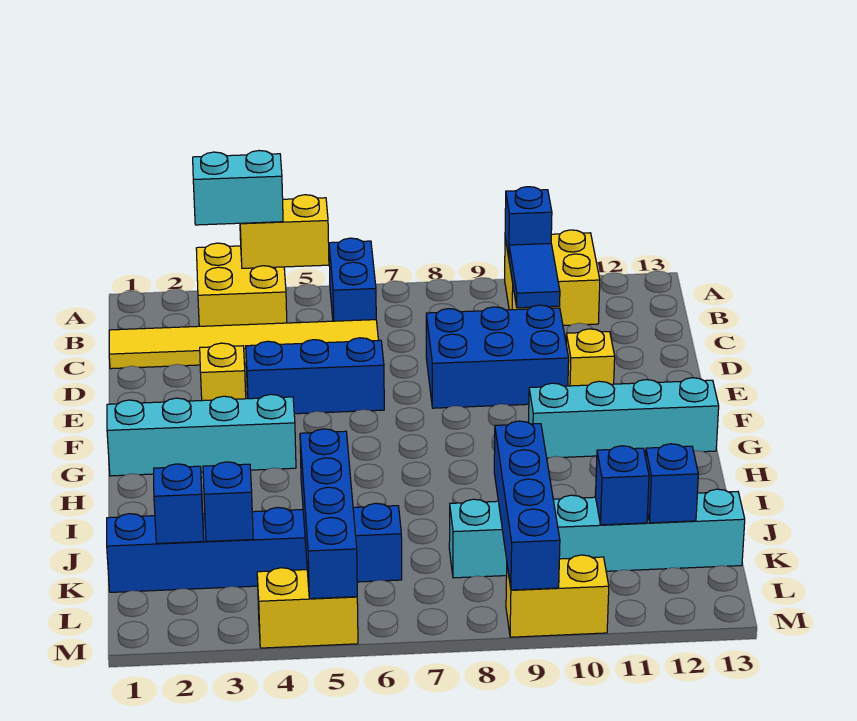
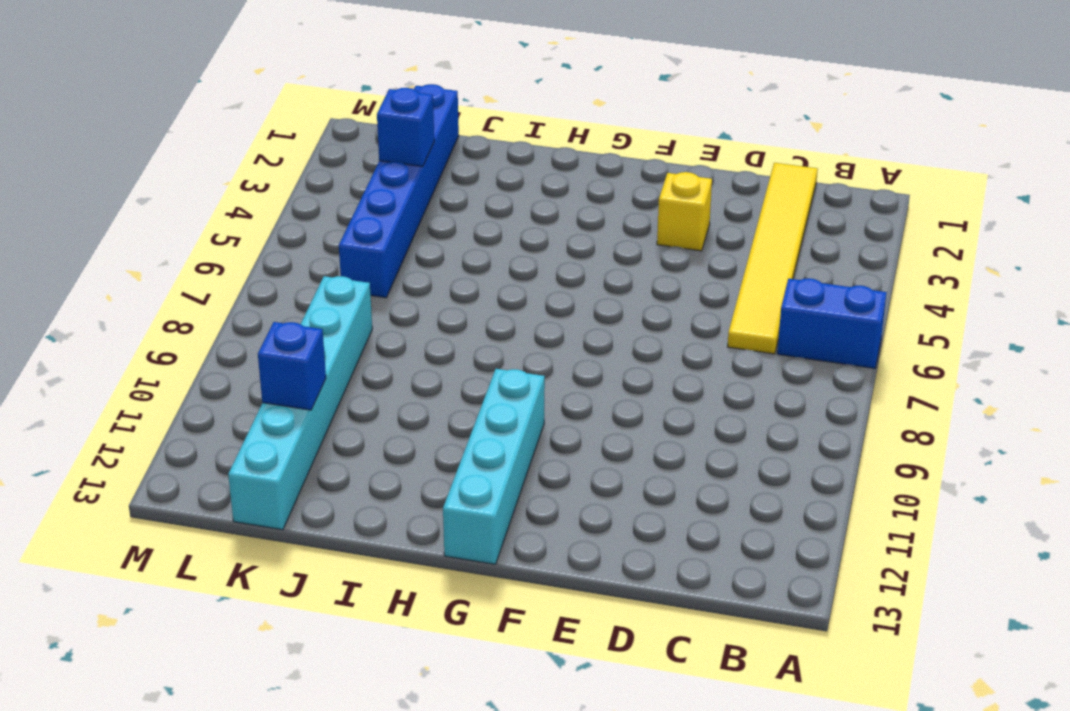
none -> yellow 2x2 brick [196,243,287,326]
none -> yellow 2x2 brick [505,230,600,325]
none -> blue 2x3 brick [426,305,569,408]

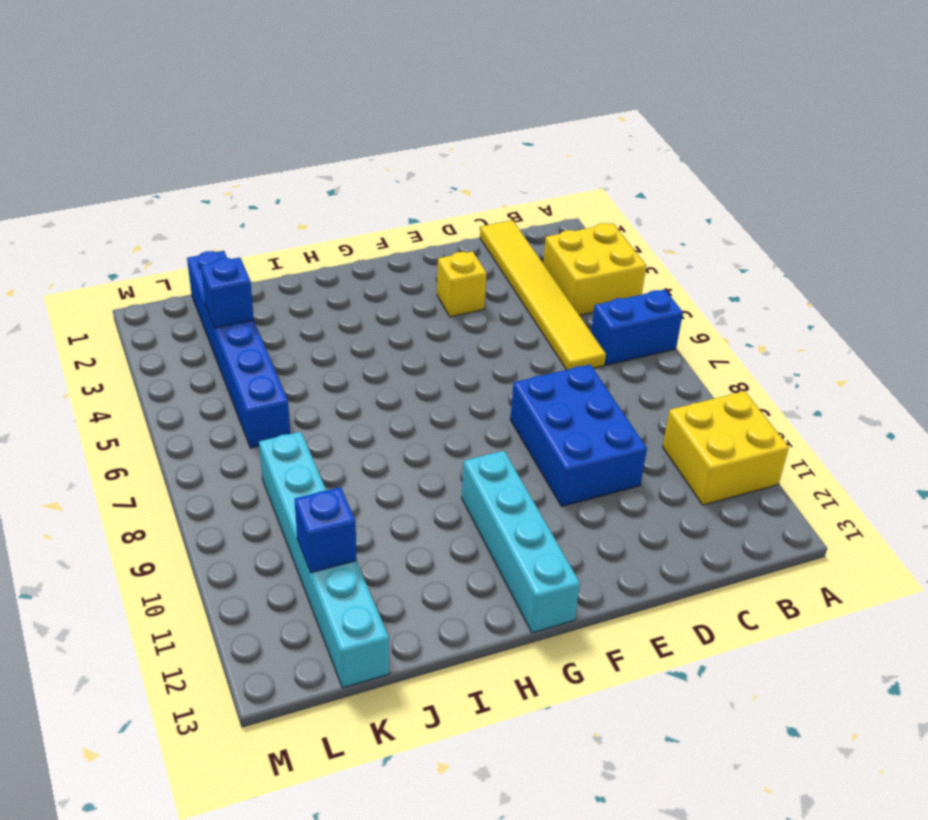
none -> blue 1x3 brick [246,338,384,414]
none -> yellow 1x1 brick [566,329,615,386]
none -> cyan 1x4 brick [107,394,296,476]

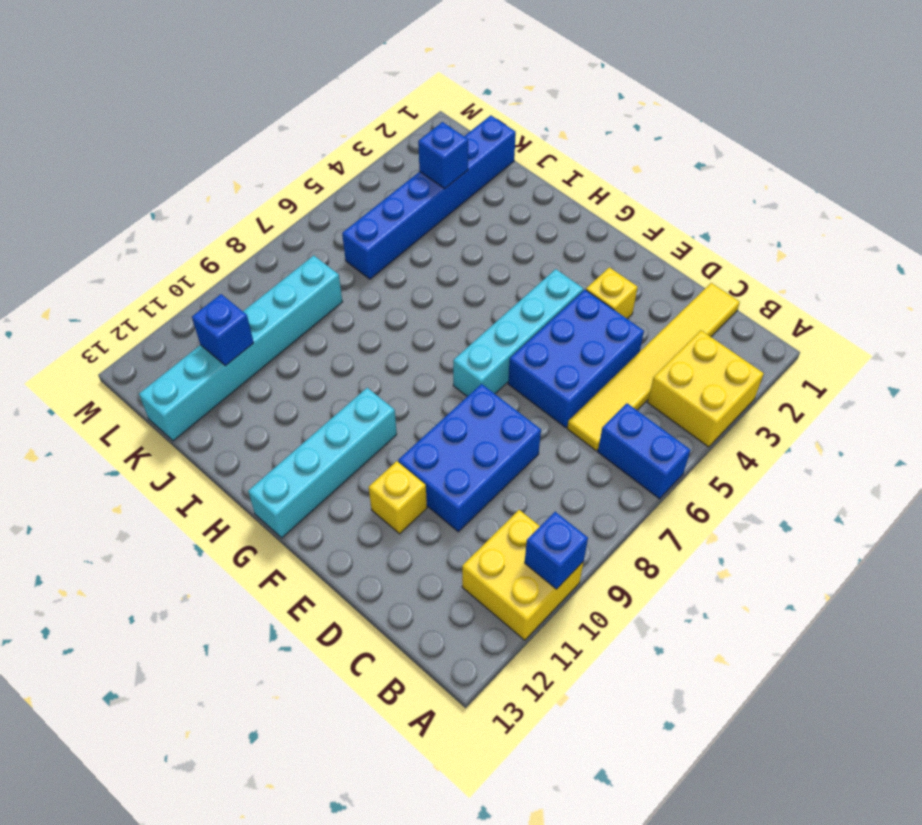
blue 2x3 brick [508,290,644,428] -> blue 1x3 brick [246,338,384,414]
cyan 1x4 brick [453,269,583,396] -> cyan 1x4 brick moved to [107,394,296,476]
none -> yellow 1x2 brick [257,568,358,648]
none -> yellow 1x2 brick [506,555,609,637]
none -> yellow 1x2 brick [240,195,329,268]

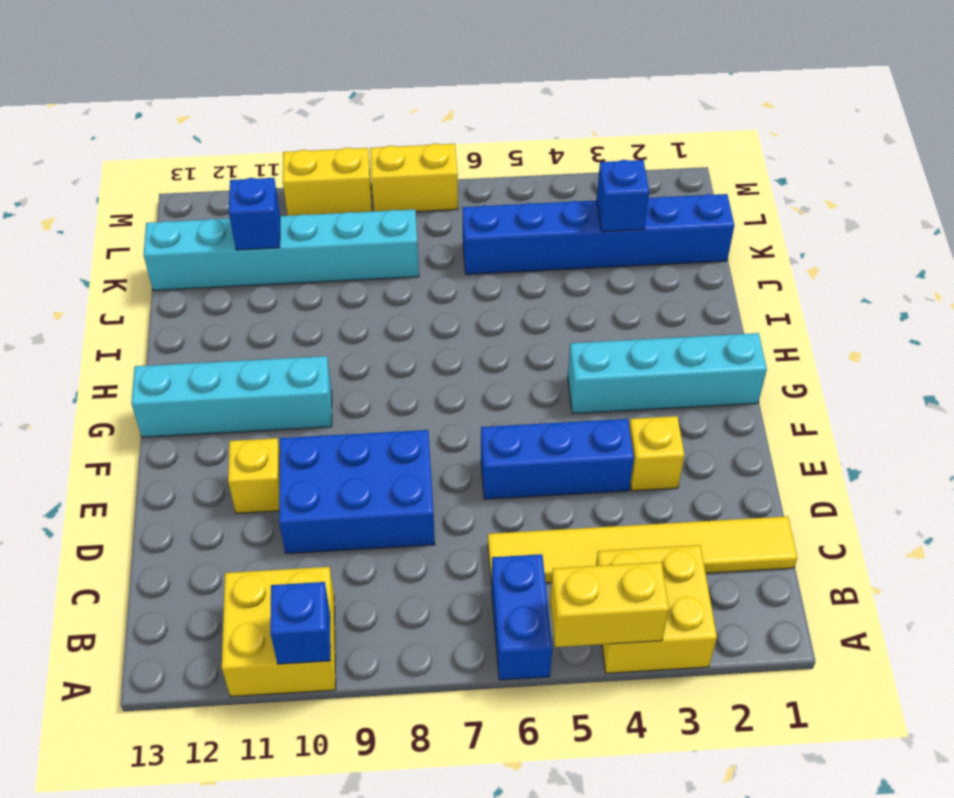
yellow 1x2 brick [370,143,458,212] -> yellow 1x2 brick moved to [257,568,358,648]
none -> blue 1x2 tile [509,244,560,308]
none -> blue 1x4 brick [300,429,357,599]
none -> blue 1x4 brick [494,421,560,590]

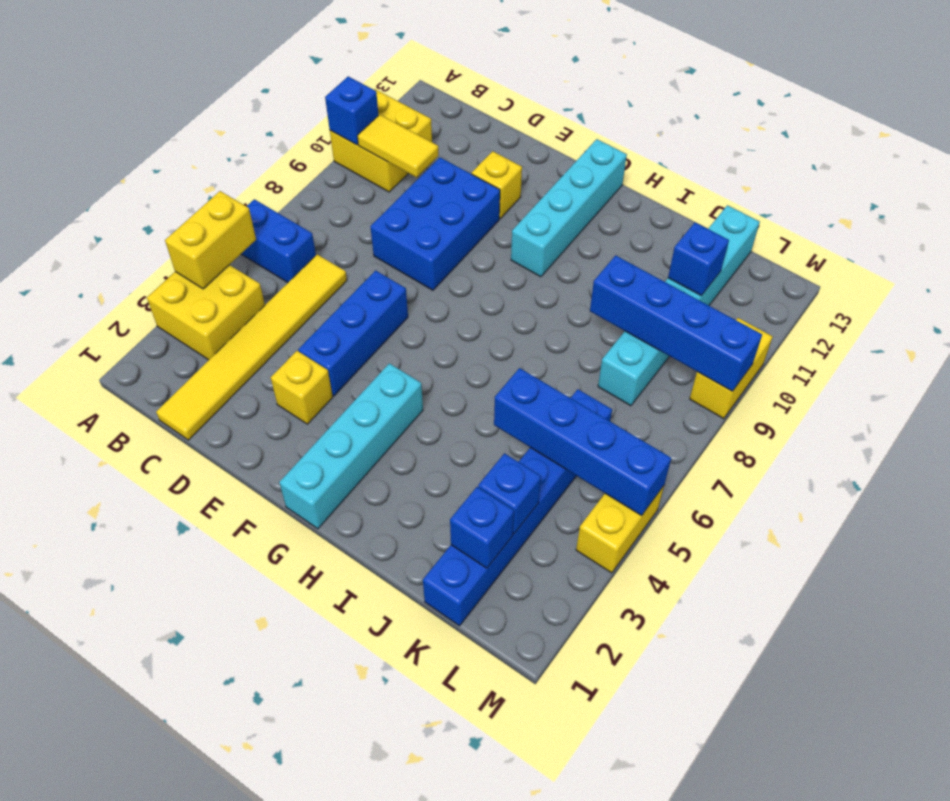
yellow 1x2 tile [358,115,439,177] -> blue 1x2 tile [509,244,560,308]
none -> blue 1x1 brick [646,444,698,523]
none -> cyan 1x2 brick [193,151,283,225]

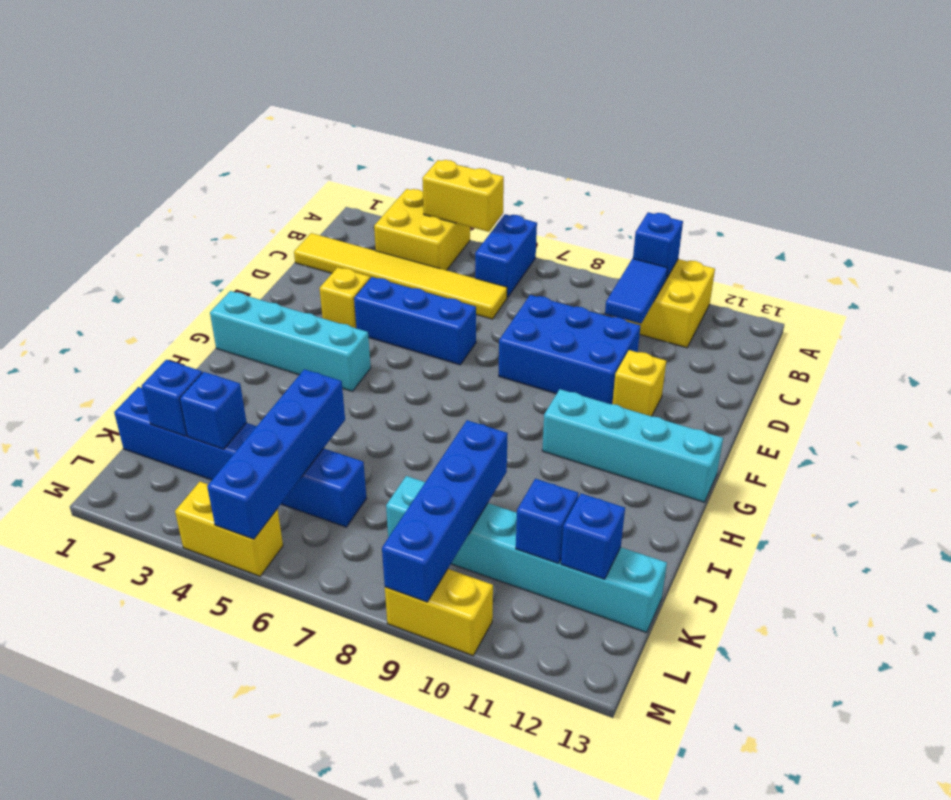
none -> cyan 1x2 brick [193,151,283,225]

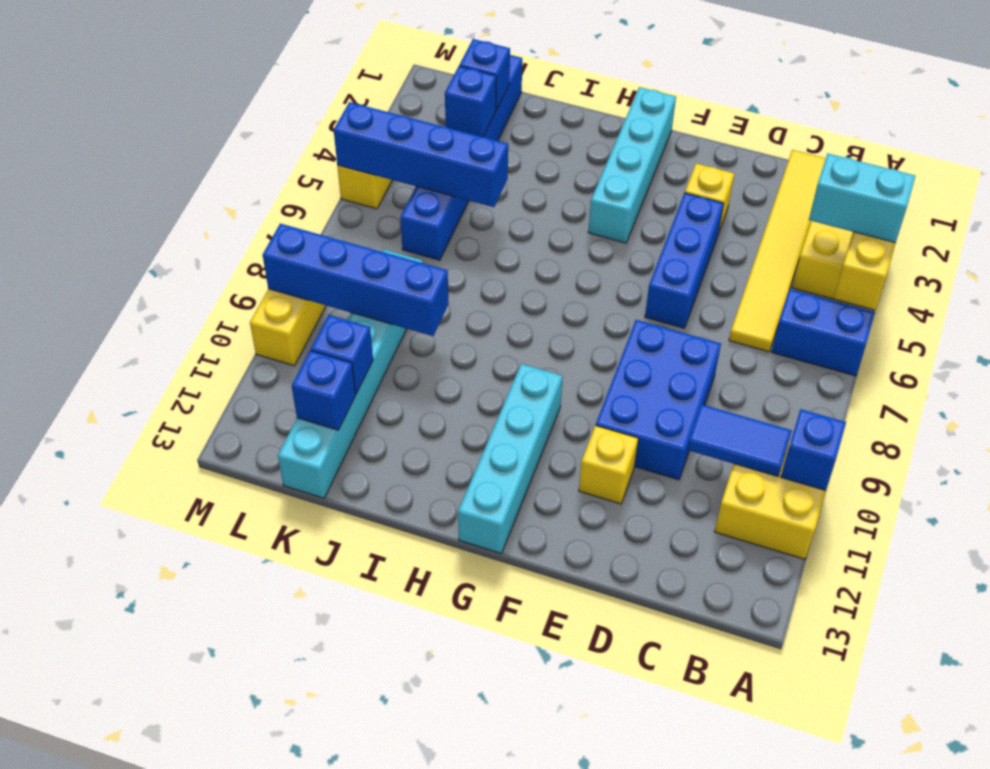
cyan 1x2 brick [809,154,915,243] -> cyan 1x2 brick turned to [193,151,283,225]

